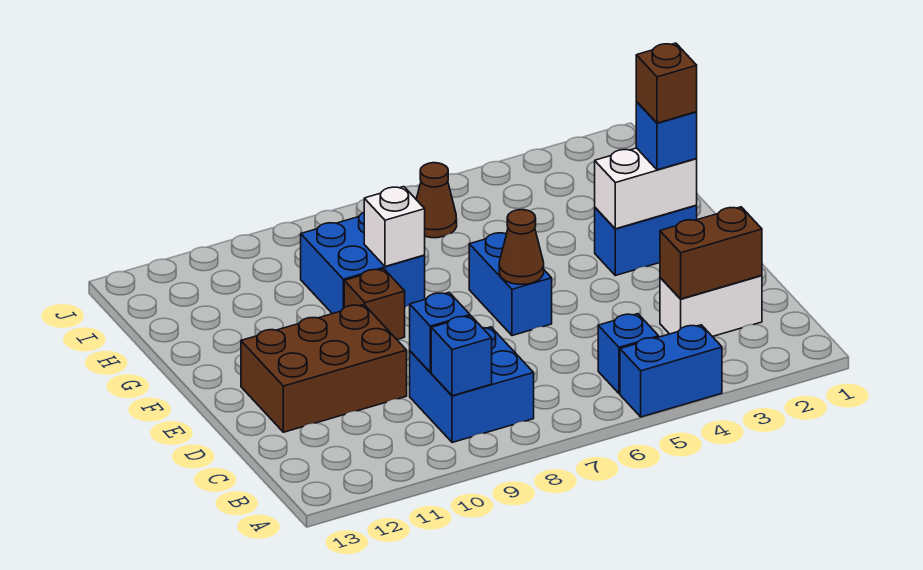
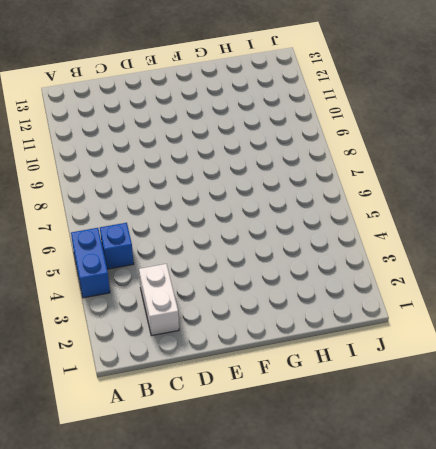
none -> blue 2x2 brick [410,327,534,443]
none -> brown 2x3 brick [241,305,407,432]
none -> blue 1x2 brick [469,233,552,336]

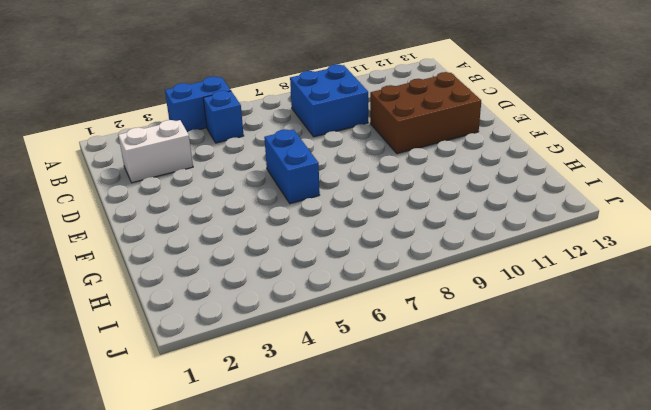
none -> blue 1x2 brick [595,205,697,276]
none -> brown 1x1 brick [344,269,405,339]
none -> blue 2x2 brick [301,213,425,314]

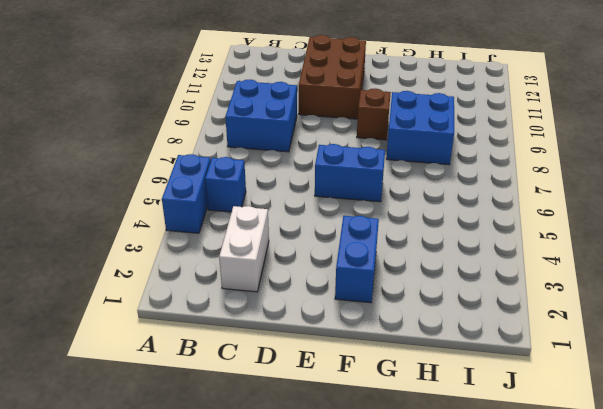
none -> brown 1x1 cone [416,163,457,238]
none -> blue 1x1 brick [431,316,492,396]
none -> brown 1x2 brick [660,207,762,299]

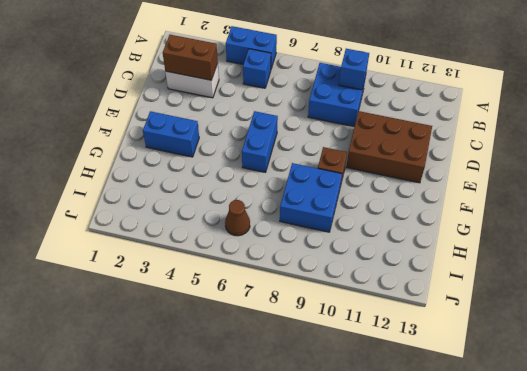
none -> blue 1x1 brick [410,293,470,372]
none -> brown 1x1 cone [499,210,544,284]
none -> white 1x2 brick [595,148,697,229]

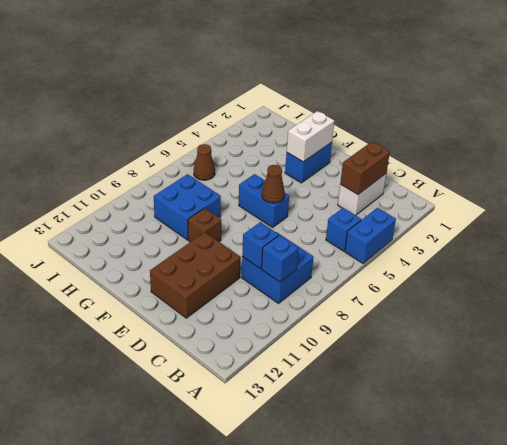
none -> white 1x1 brick [364,187,425,266]
none -> blue 1x1 brick [636,102,697,170]
none -> brown 1x1 brick [636,43,697,123]

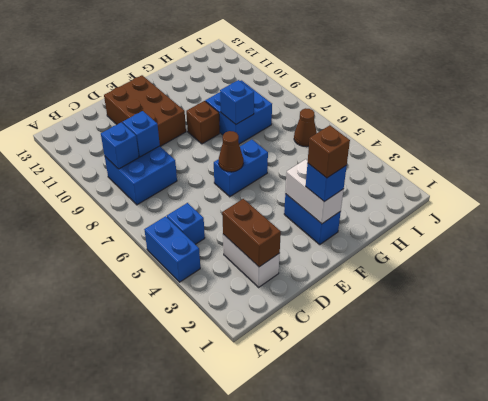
blue 1x1 brick [220,80,254,124] -> white 1x1 brick [364,187,425,266]

